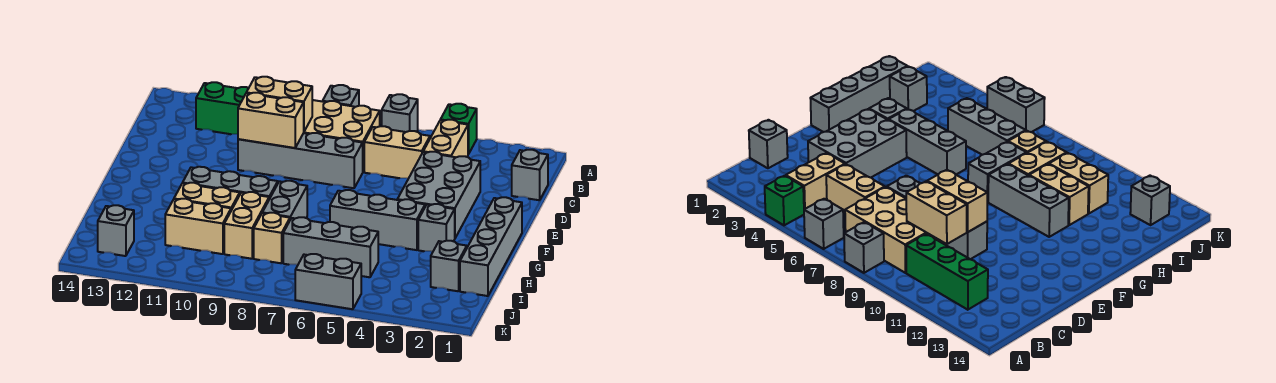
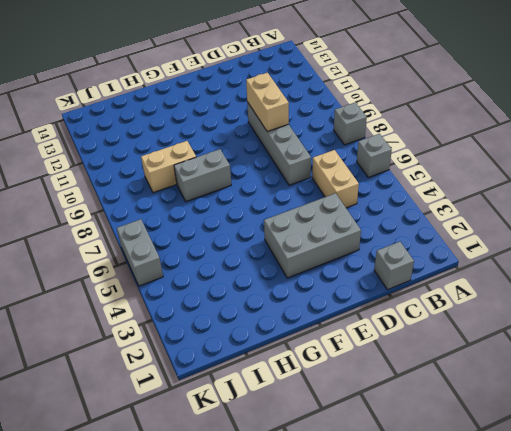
none -> green 1x1 brick [440,104,477,154]
none -> tan 1x2 brick [423,120,468,157]
none -> tan 2x3 brick [304,100,380,171]

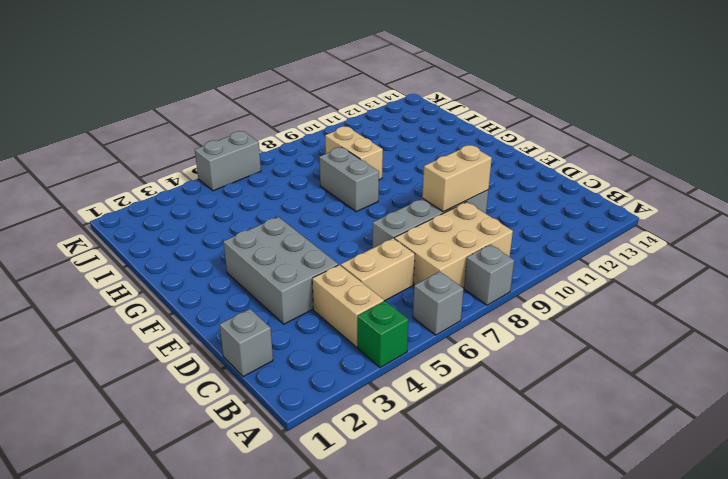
none -> green 1x3 brick [196,82,249,134]
none -> grey 1x4 brick [460,197,522,296]
none -> grey 1x1 brick [418,204,455,252]

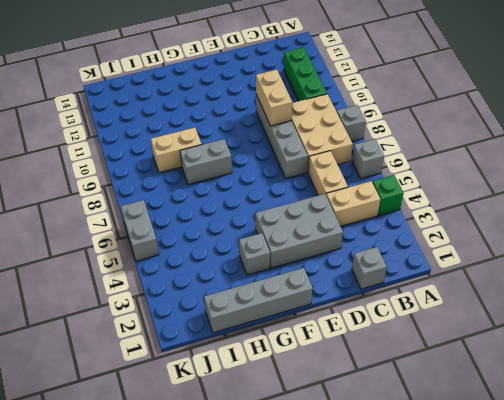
none -> grey 1x3 brick [330,190,425,250]
none -> grey 1x3 brick [183,167,278,199]
none -> tan 1x2 brick [174,183,240,210]

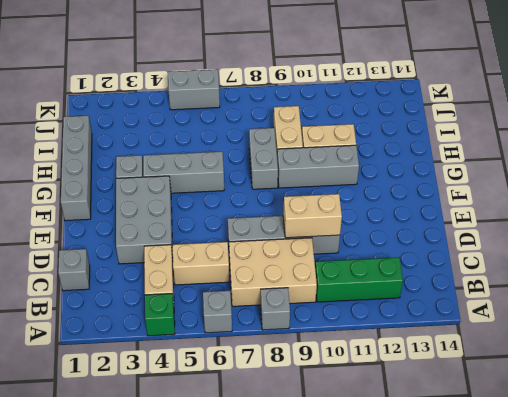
none -> grey 1x1 brick [431,241,467,291]
none -> grey 1x3 brick [283,217,378,277]
none -> tan 1x1 brick [254,213,290,263]

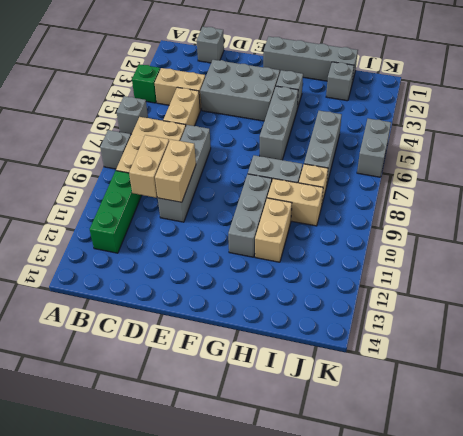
none -> tan 1x2 brick [165,199,231,254]
none -> grey 1x1 brick [98,205,134,256]

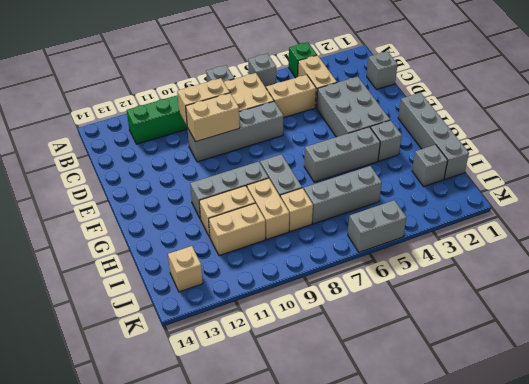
tan 1x1 brick [168,246,203,292] -> grey 1x1 brick [98,205,134,256]

